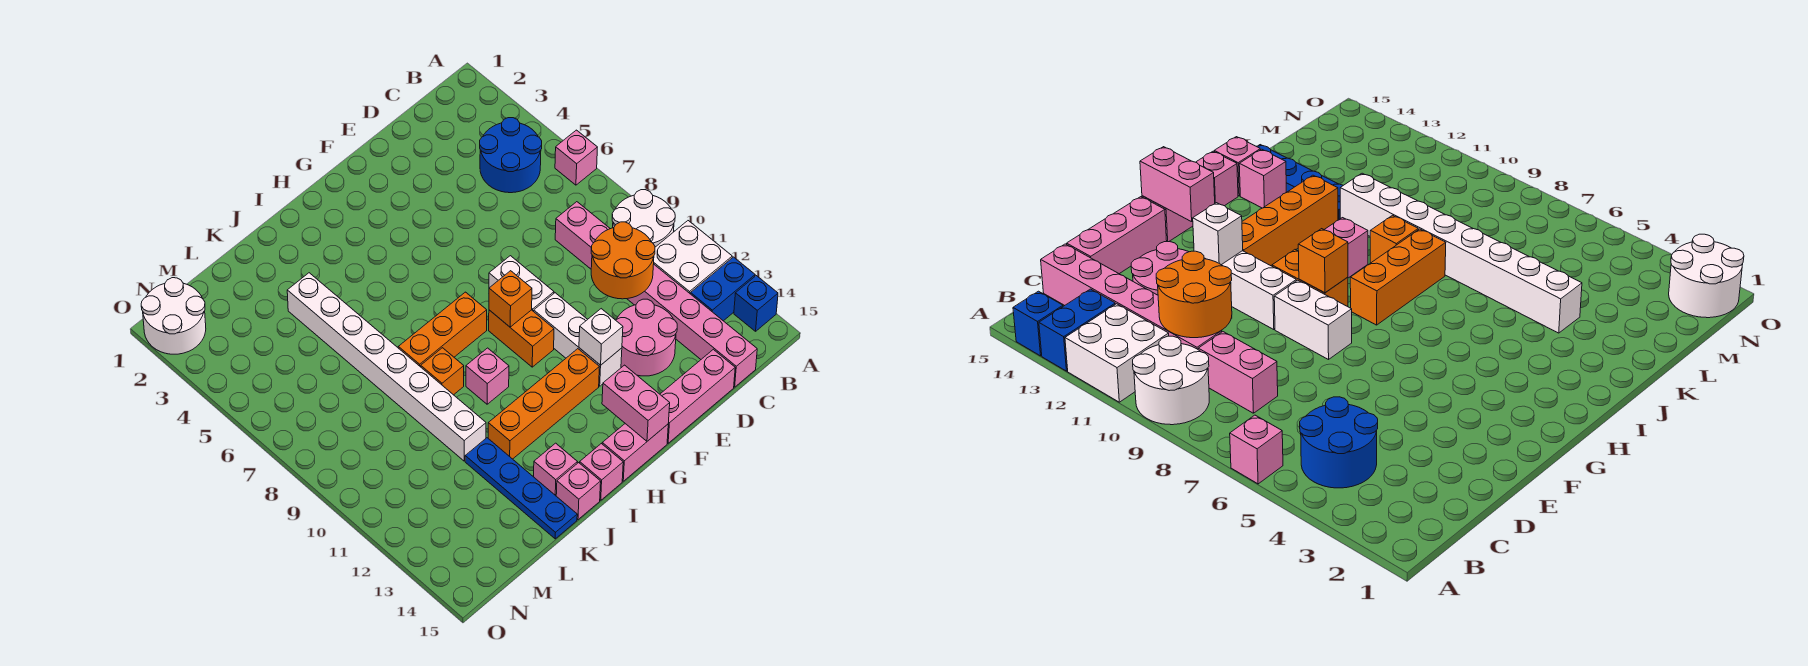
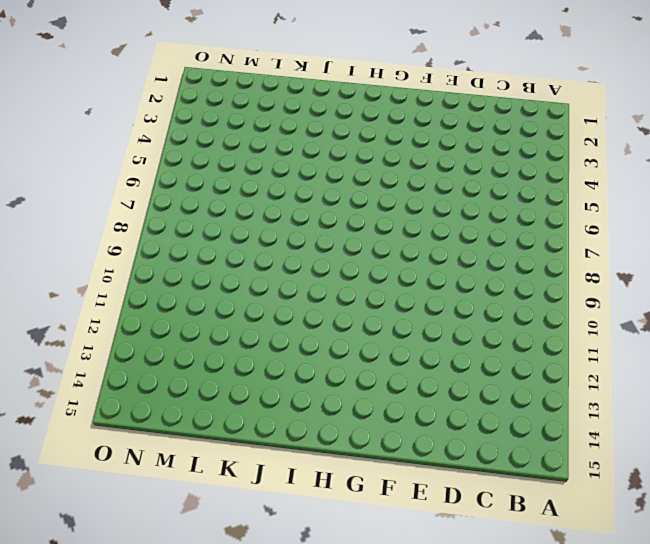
none -> pink 1x1 brick [555,130,597,185]
none -> white 2x2 round brick [612,190,675,247]
none -> white 2x2 brick [654,221,732,294]

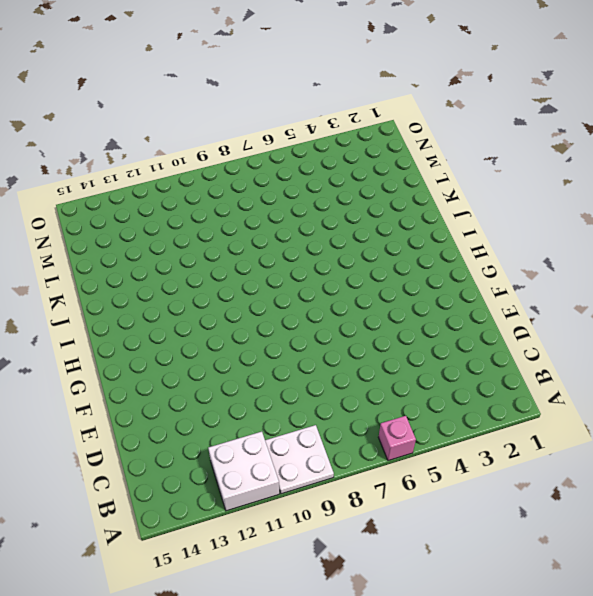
white 2x2 plate [265,425,334,494] -> white 2x2 round brick [612,190,675,247]
none -> blue 1x2 brick [691,257,755,321]
none -> blue 1x1 brick [734,276,778,331]
none -> blue 2x2 round brick [480,118,542,193]

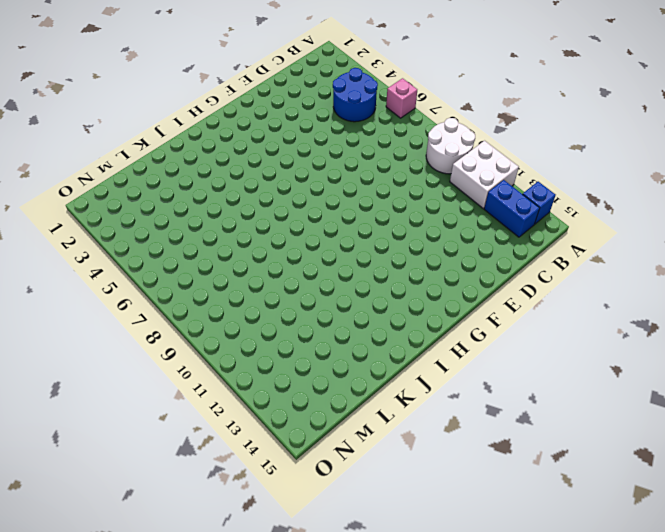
blue 1x2 brick [484,180,540,237] -> blue 1x2 brick turned to [691,257,755,321]
none -> pink 1x2 brick [555,202,610,269]
none -> pink 1x6 brick [628,264,757,387]
none -> pink 2x2 round brick [616,299,677,376]

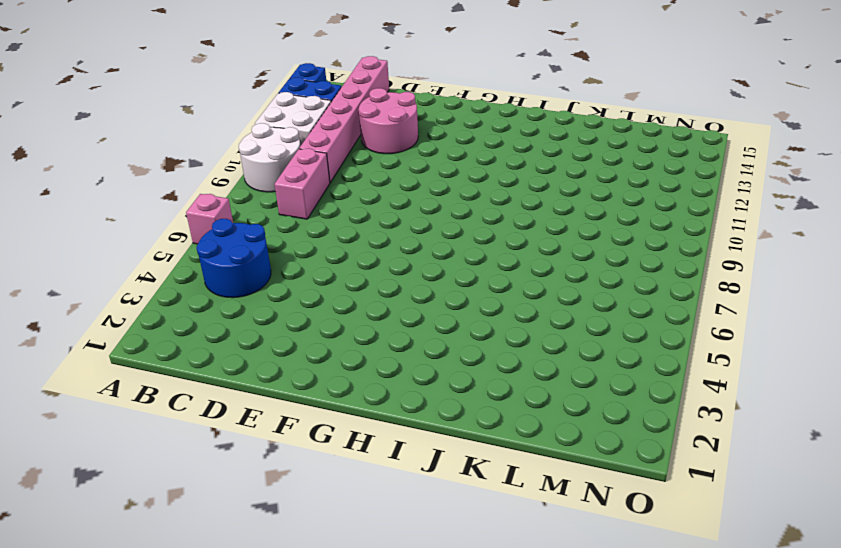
none -> pink 1x3 brick [660,349,735,443]
none -> white 1x2 brick [489,256,554,311]
none -> white 1x3 brick [534,293,622,386]

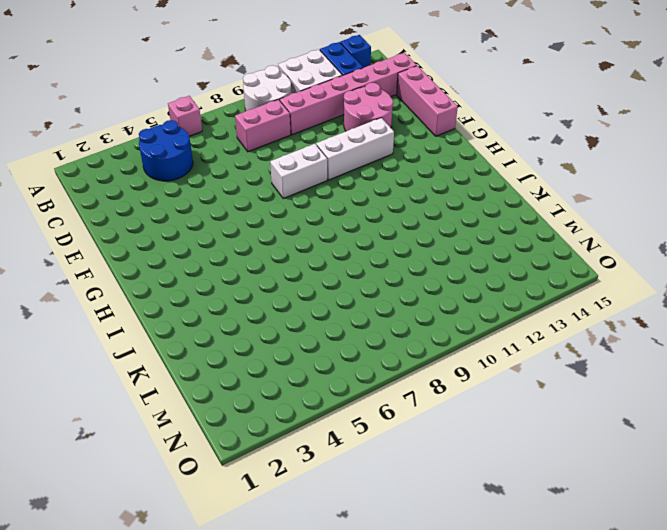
none -> orange 1x2 brick [489,310,554,367]
none -> orange 1x4 brick [488,349,599,459]
none -> pink 1x2 brick [602,424,668,481]

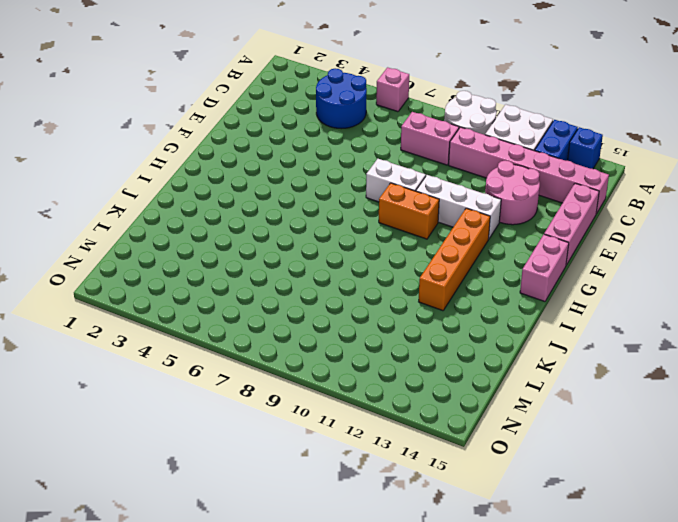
none -> orange 1x3 brick [398,292,487,367]
none -> pink 1x1 brick [466,348,509,404]
none -> pink 1x1 brick [580,444,623,500]

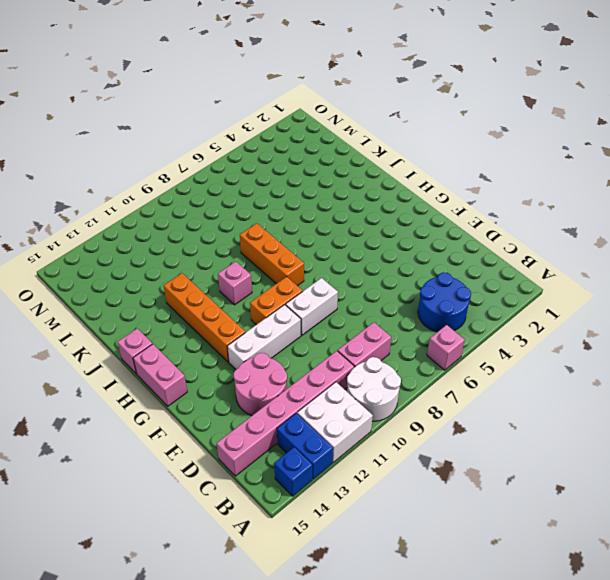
none -> pink 1x3 brick [660,349,735,443]
none -> orange 1x1 brick [421,348,464,395]
none -> pink 1x1 brick [534,443,577,496]

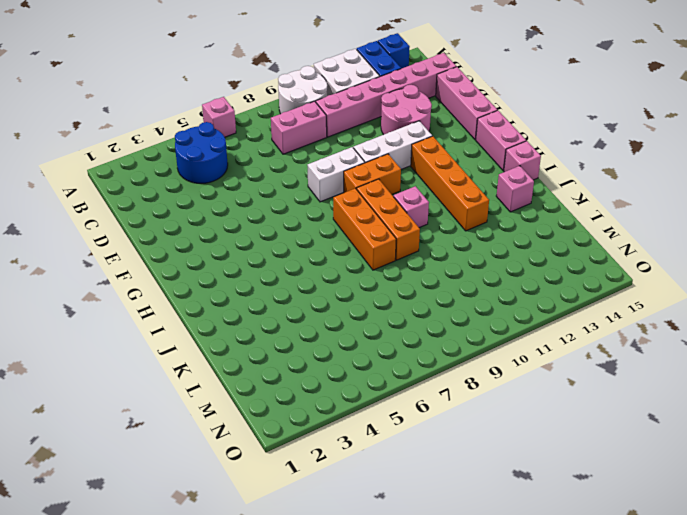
orange 1x3 brick [357,179,420,260] -> orange 1x1 brick [421,348,464,395]
none -> pink 1x1 brick [556,463,601,520]
none -> white 1x8 brick [287,273,486,461]
none -> blue 1x4 plate [465,438,577,539]

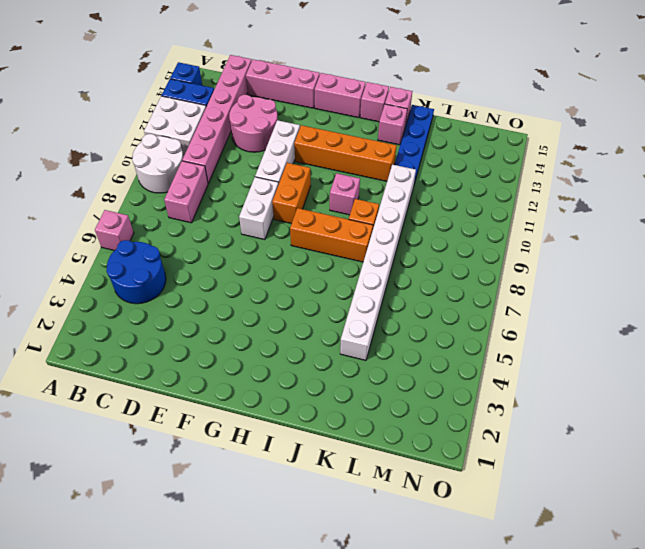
none -> white 2x2 round brick [141,278,206,354]
none -> orange 2x2 round brick [591,222,655,299]
none -> white 1x1 brick [579,309,623,365]

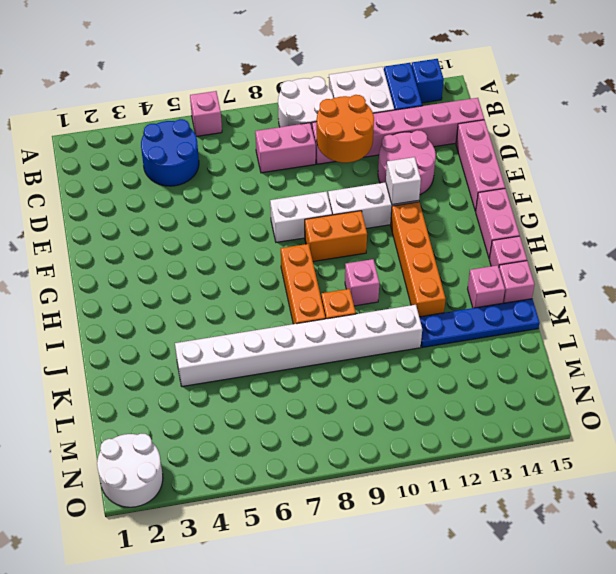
none -> orange 1x1 brick [489,271,532,327]
none -> pink 1x2 brick [602,365,670,441]

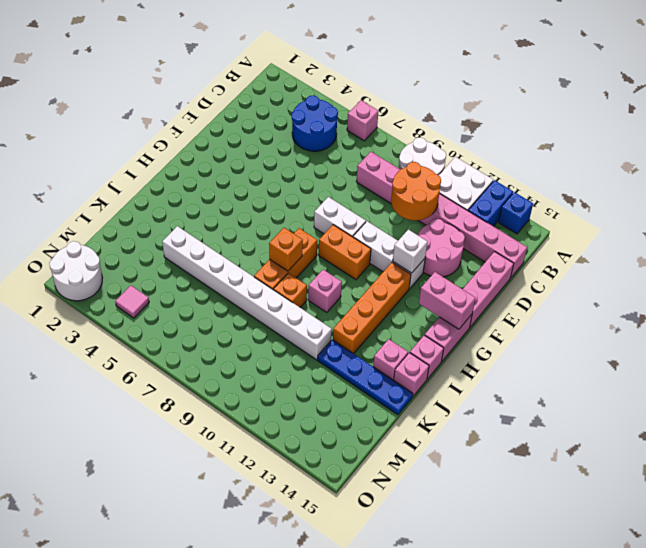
orange 1x1 brick [269,228,303,271] -> orange 1x1 brick moved to [489,271,532,327]
pink 1x1 tile [115,285,149,318] -> none

